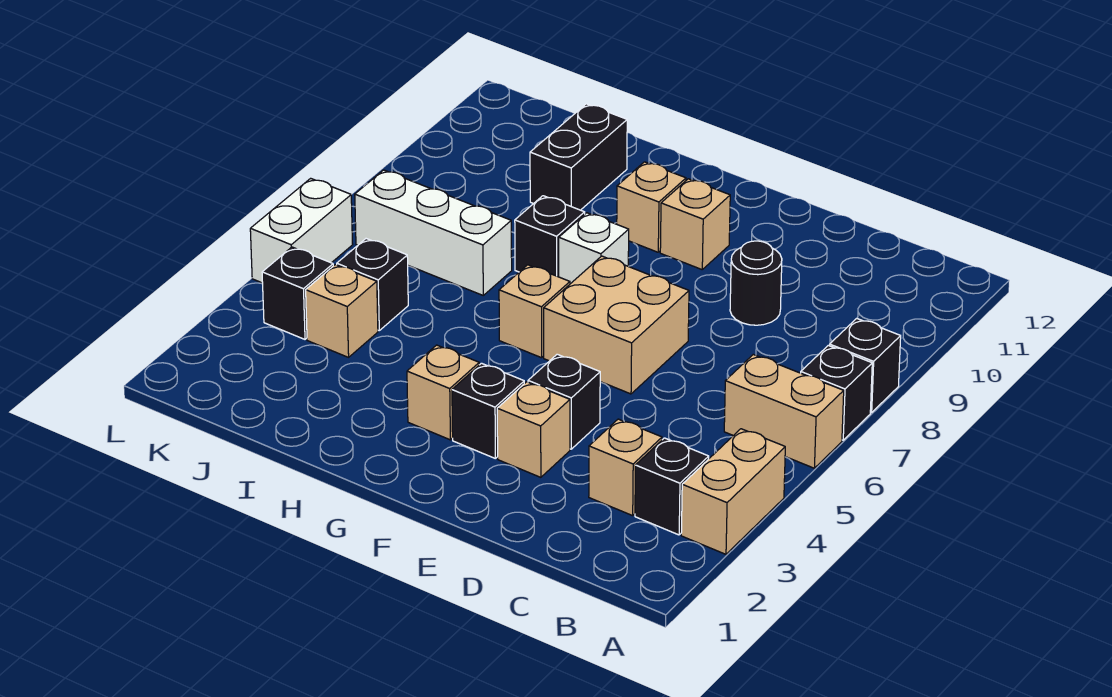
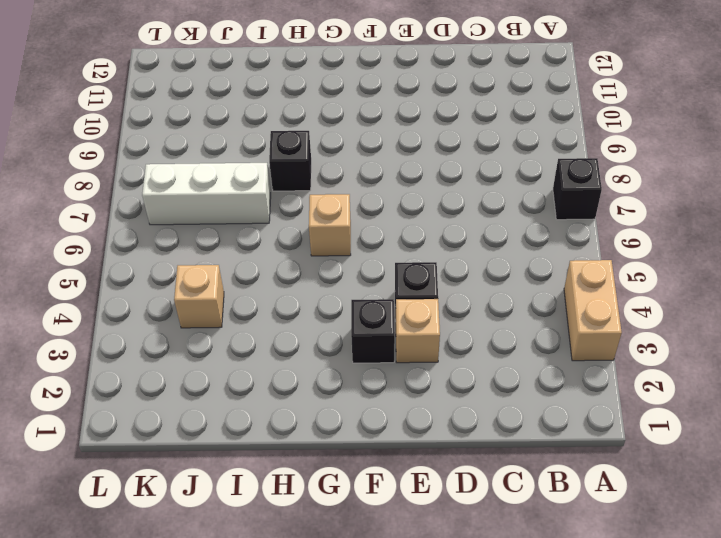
none -> tan 1x2 brick [724,355,844,468]
none -> black 1x1 brick [830,318,901,412]
none -> black 1x1 brick [635,438,709,535]

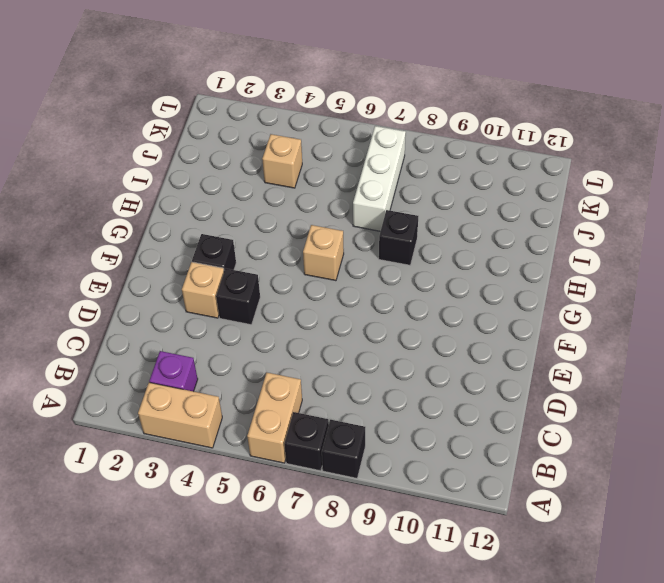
purple 1x1 brick [149,351,198,391] -> black 1x1 brick [635,438,709,535]
none -> tan 1x1 brick [589,419,662,516]
none -> black 1x1 round brick [730,241,782,325]
none -> tan 2x2 brick [544,256,689,394]

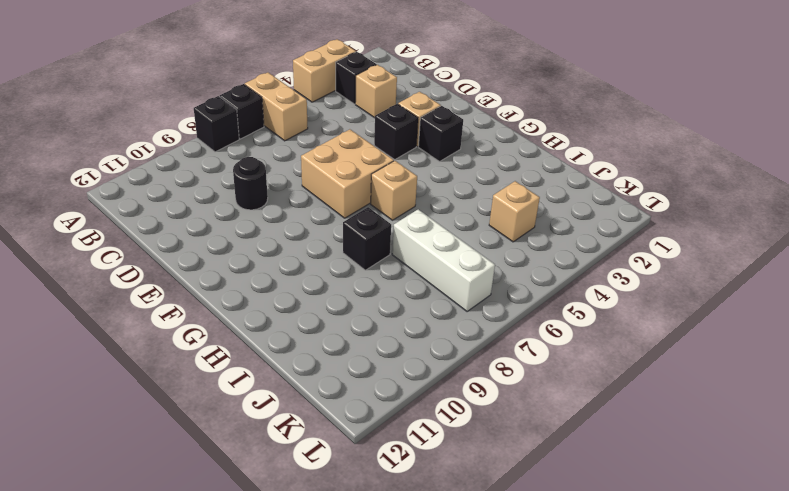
none -> tan 1x1 brick [660,179,730,269]
none -> tan 1x1 brick [407,345,479,440]
none -> white 1x1 brick [559,213,629,284]

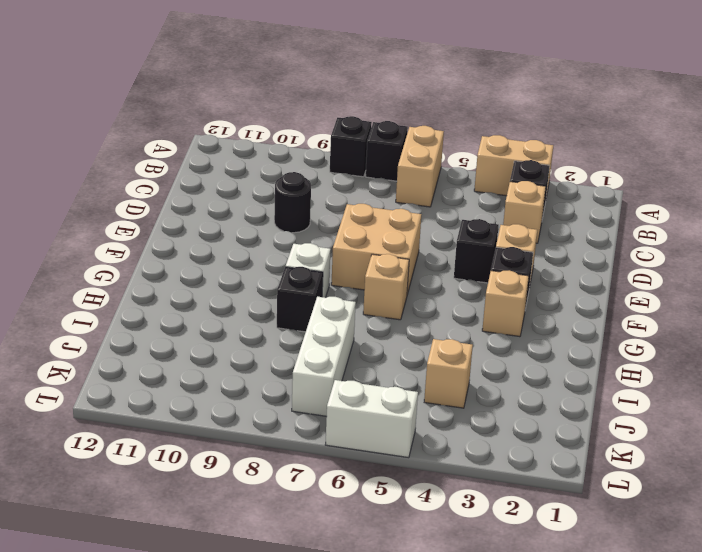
none -> tan 1x1 brick [660,179,730,269]
none -> tan 1x1 brick [617,162,686,252]
none -> black 1x2 brick [530,104,627,210]

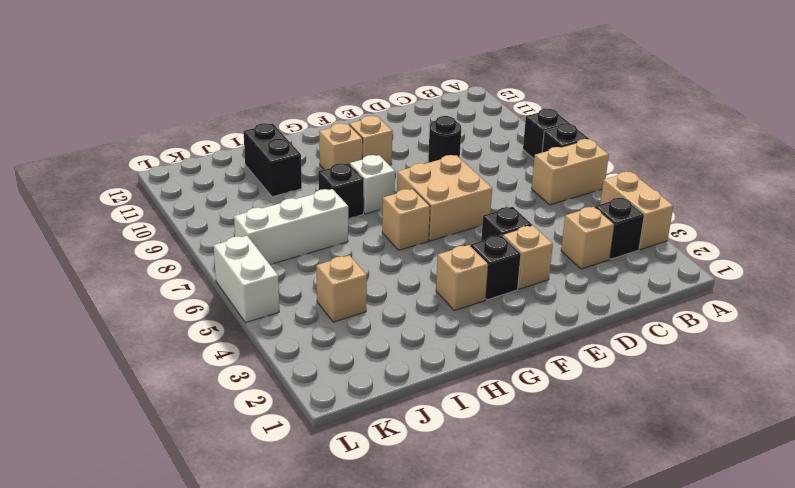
none -> black 1x1 brick [337,239,408,330]
none -> black 1x1 brick [262,247,333,339]

